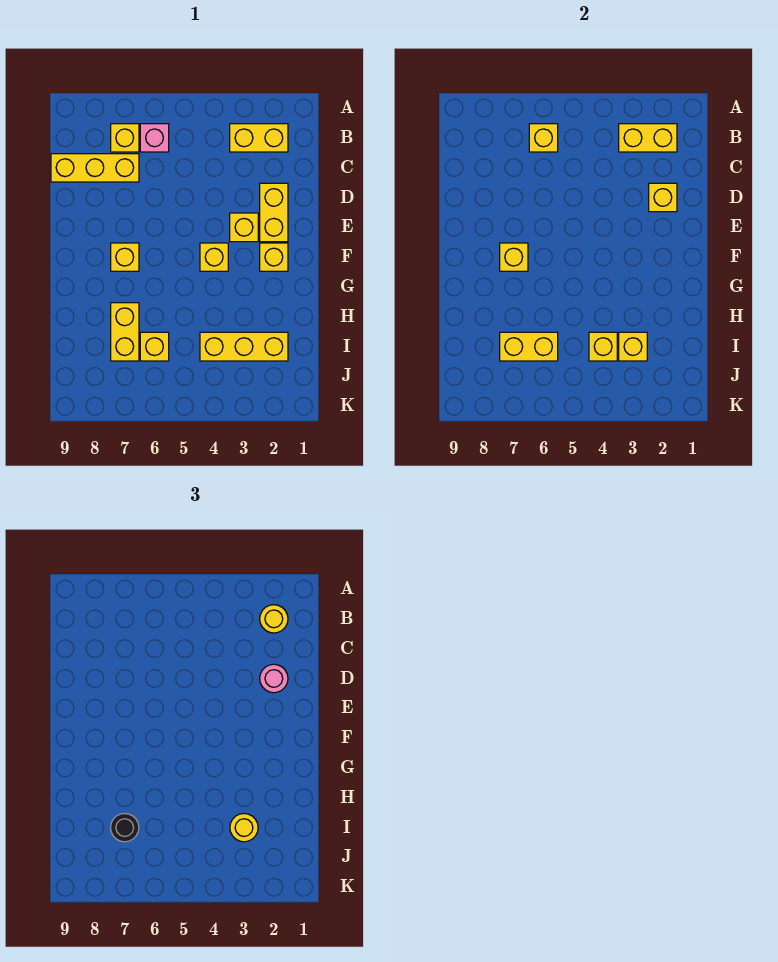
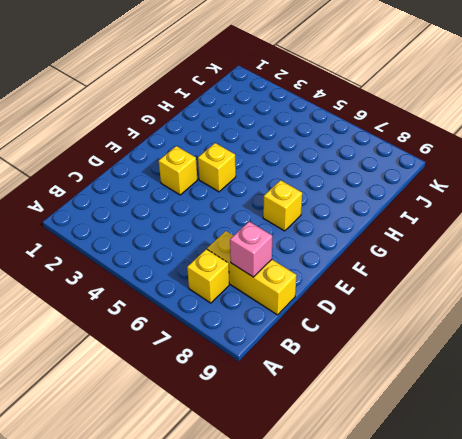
pink 1x1 brick [230,222,272,277] -> pink 1x1 brick moved to [140,124,169,152]
none -> yellow 1x2 brick [230,124,288,152]
none -> yellow 1x2 brick [260,183,288,242]
none -> yellow 1x1 brick [260,243,288,271]

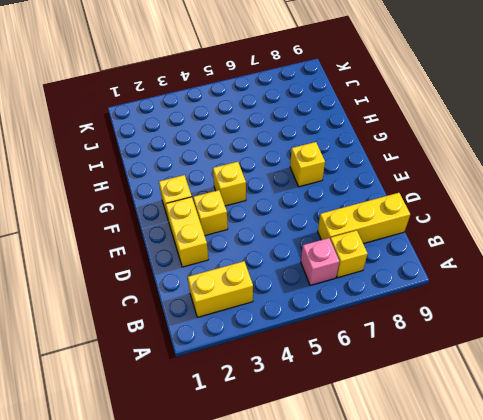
none -> yellow 1x2 brick [111,303,139,361]
none -> yellow 1x3 brick [200,332,288,361]
none -> yellow 1x1 brick [140,332,169,361]

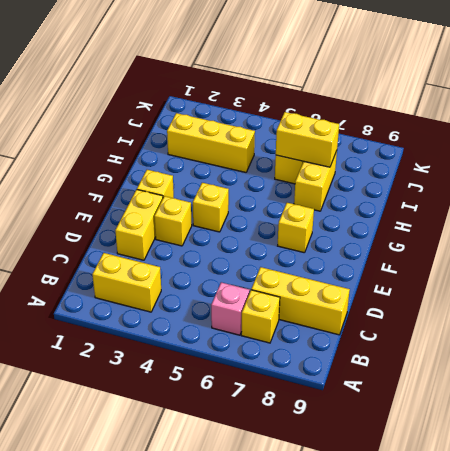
none -> yellow 1x2 brick [619,124,677,152]
none -> yellow 1x1 brick [529,124,558,152]
none -> yellow 1x1 brick [649,183,677,212]

